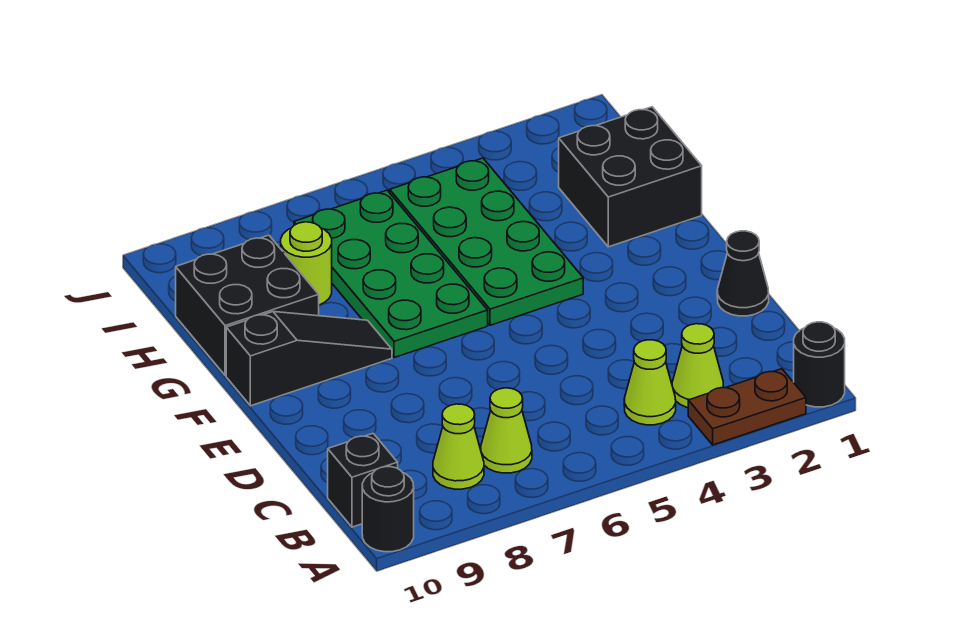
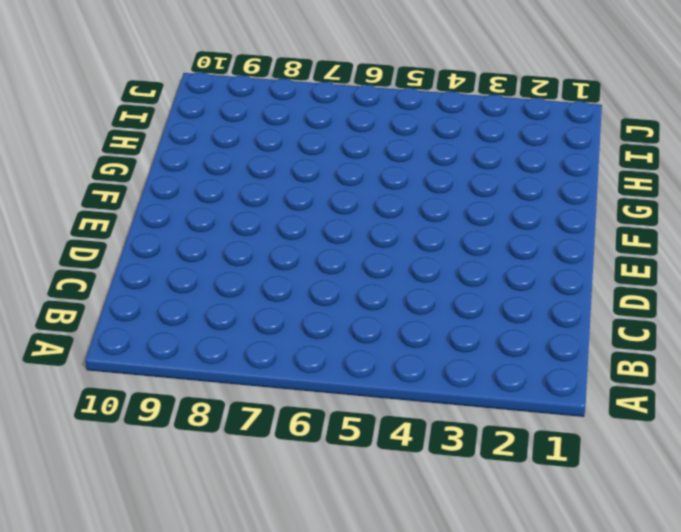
none -> black 1x1 round brick [794,322,845,407]
none -> brown 1x2 plate [688,369,806,445]
none -> black 1x1 round brick [362,467,414,552]

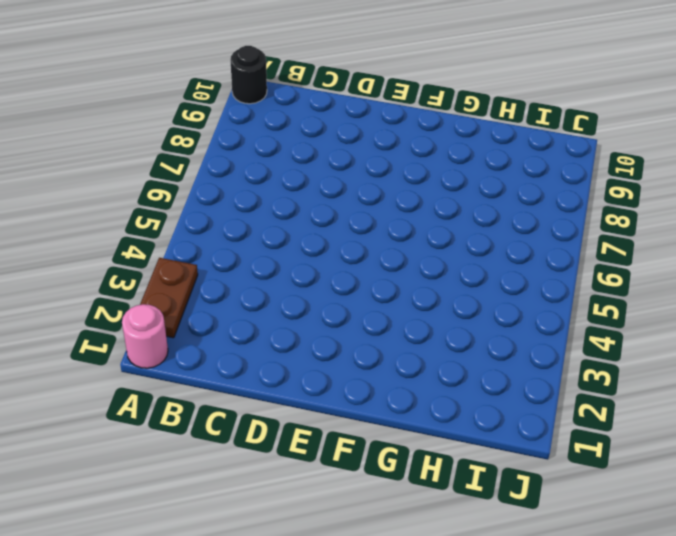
pink 1x1 round brick [122,304,168,368] -> black 1x1 round brick [794,322,845,407]
none -> lime 1x1 cone [672,324,723,408]
none -> lime 1x1 cone [624,340,676,425]
none -> lime 1x1 cone [481,388,532,473]

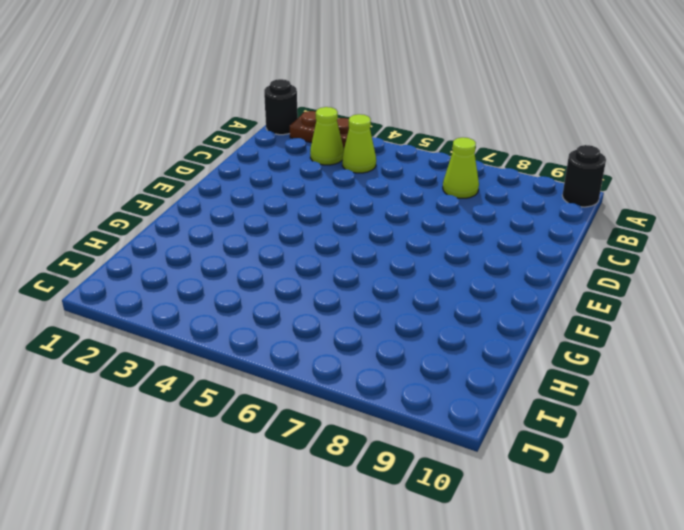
none -> lime 1x1 cone [433,404,484,489]
none -> black 1x1 brick [328,433,398,527]
none -> black 1x1 cone [717,231,769,316]

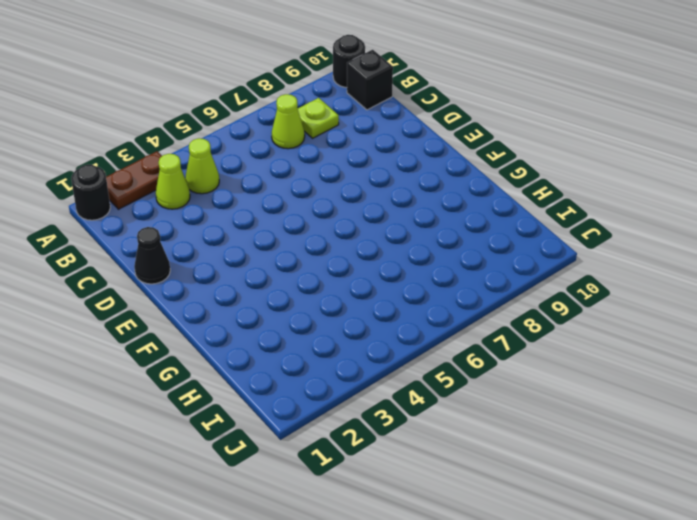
lime 1x1 plate [298,98,339,138] -> lime 1x1 cone [433,404,484,489]
none -> green 2x4 plate [390,158,583,325]
none -> green 2x4 plate [294,190,488,358]
none -> black 1x3 slope [226,312,392,406]

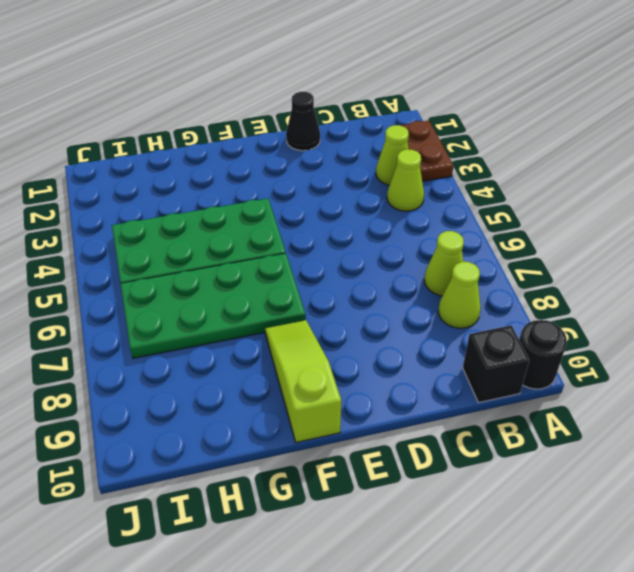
lime 1x3 slope [265,320,341,442] -> black 1x3 slope [226,312,392,406]
none -> black 1x1 round brick [794,322,845,407]
none -> black 2x2 brick [559,107,702,247]
none -> black 2x2 brick [176,235,319,375]

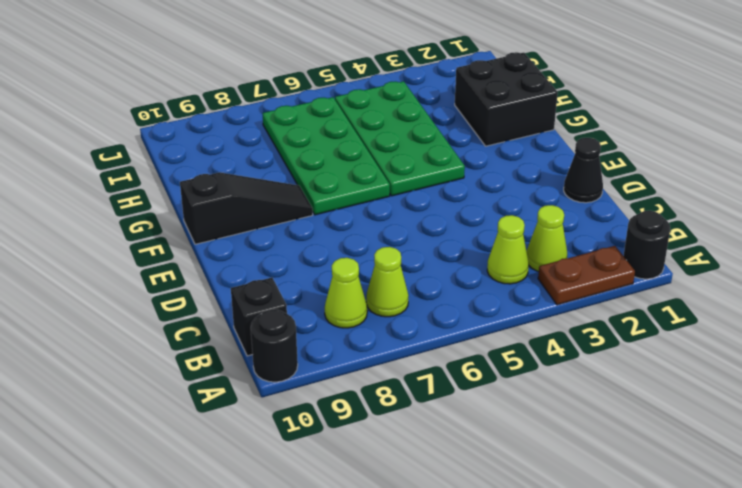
none -> black 2x2 brick [176,235,319,375]
none -> lime 1x1 round brick [281,222,332,305]

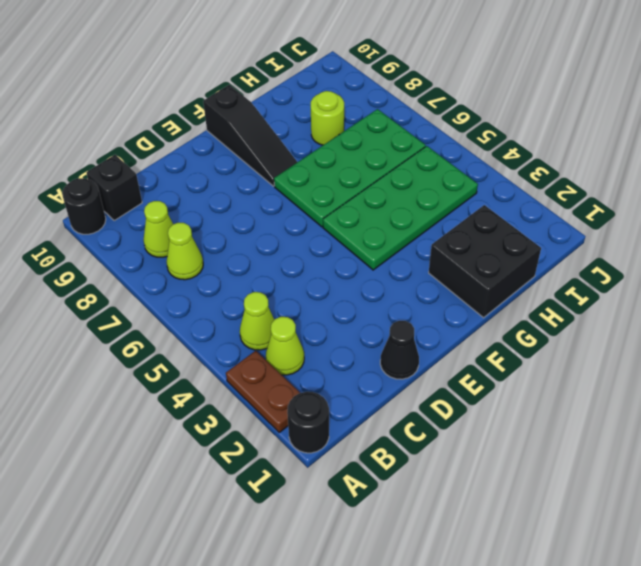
none -> black 2x2 brick [176,235,319,375]

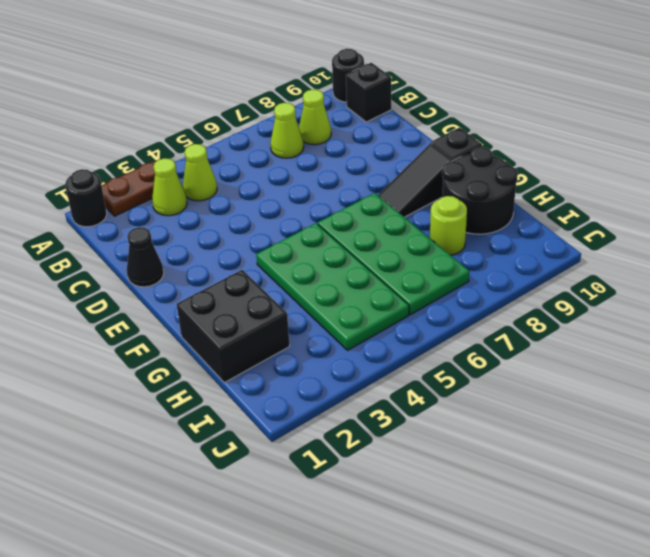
black 2x2 round brick [442,147,518,234] -> black 2x2 brick [176,235,319,375]

